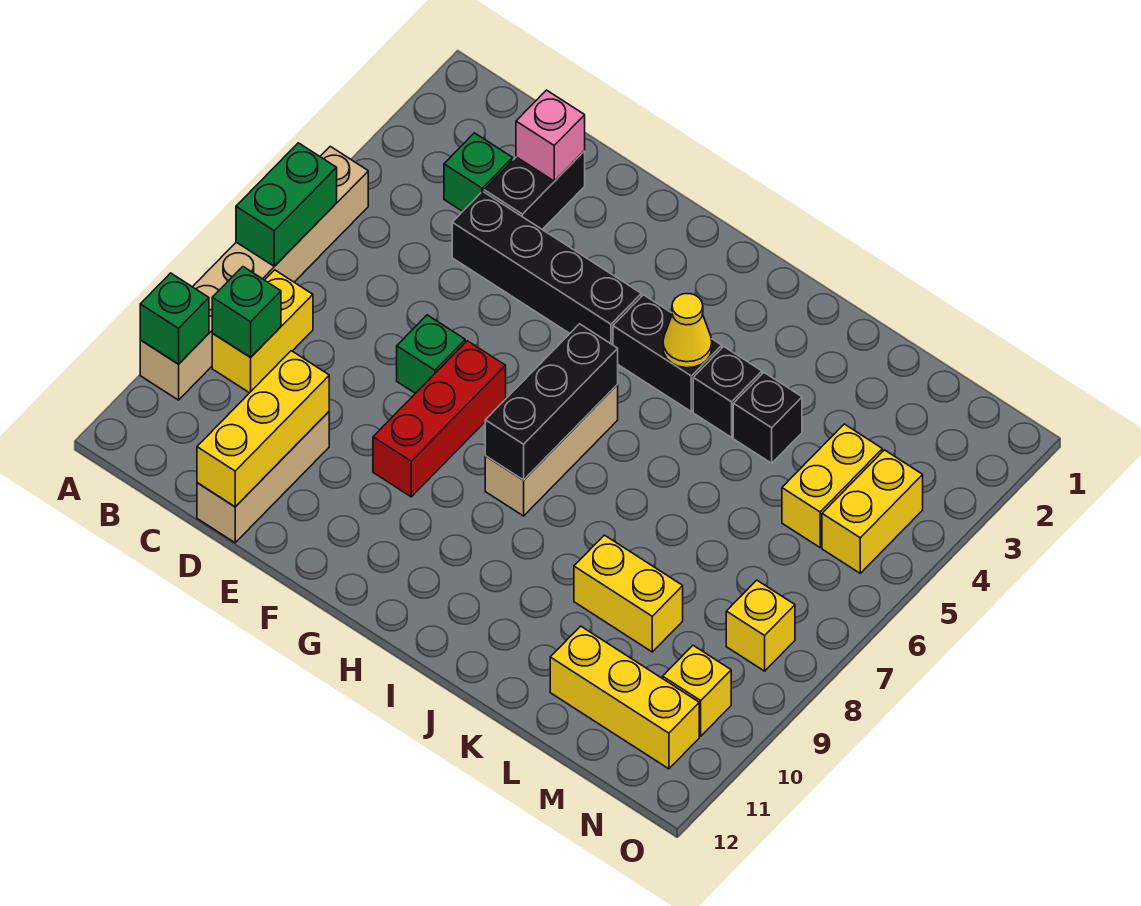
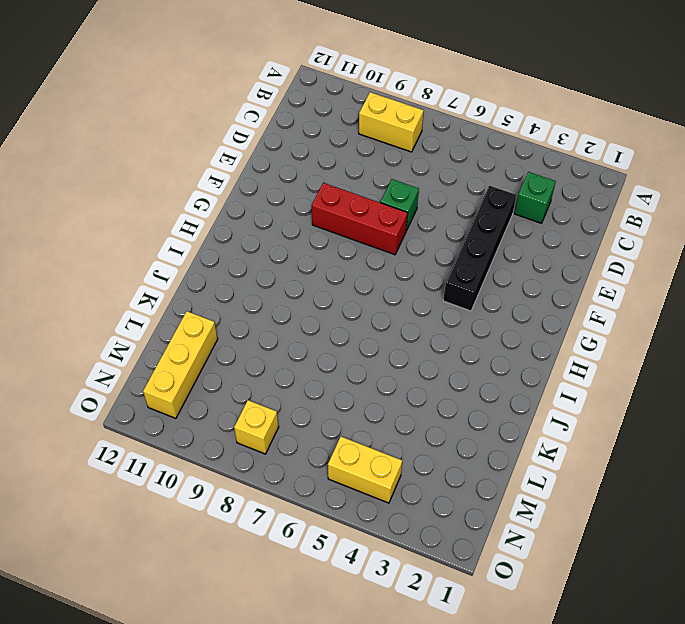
none -> tan 1x6 brick [140,146,368,400]
none -> black 1x2 brick [484,151,585,230]
none -> tan 1x3 brick [197,412,329,543]

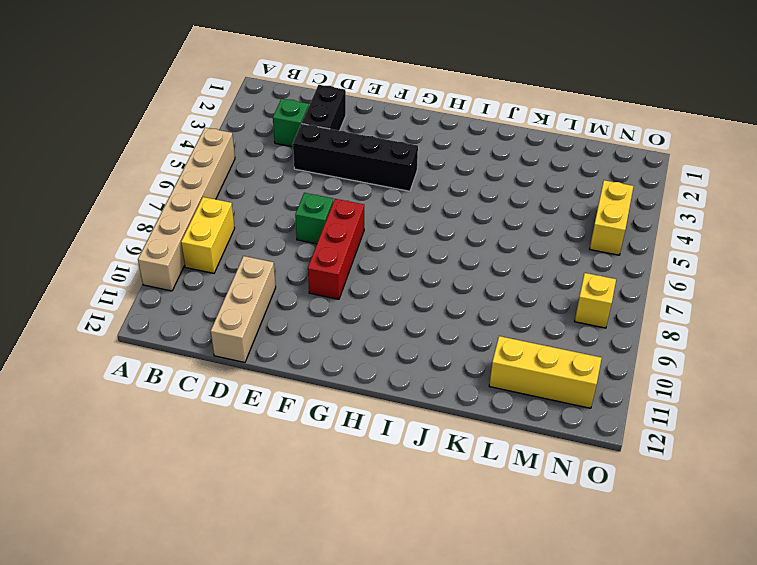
none -> black 1x2 brick [613,295,722,411]
none -> tan 1x3 brick [485,385,618,516]
none -> black 1x1 brick [693,347,762,437]

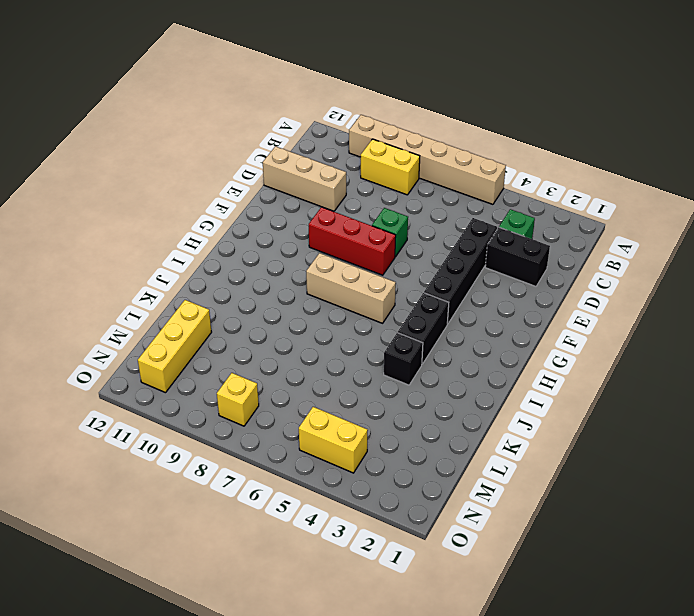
none -> black 1x1 brick [733,373,802,463]
none -> yellow 1x2 brick [574,535,683,652]
none -> yellow 1x2 brick [782,424,882,547]

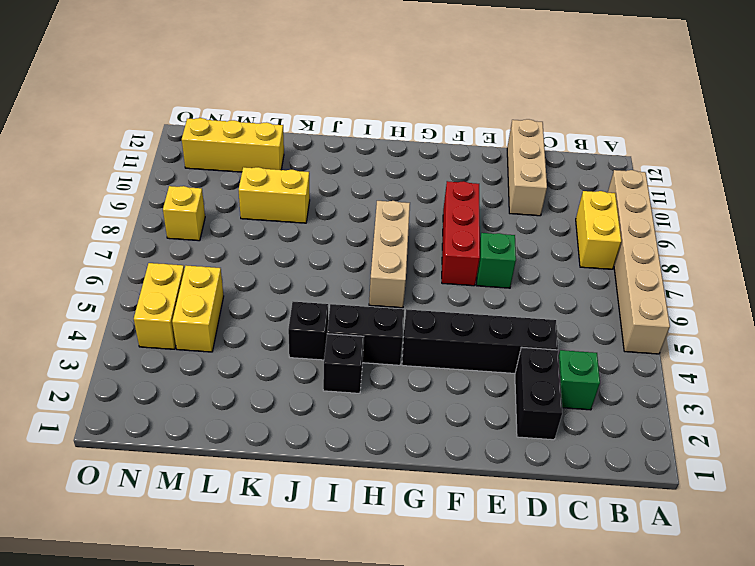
black 1x1 brick [323,334,364,393] -> black 1x1 brick moved to [733,373,802,463]
none -> yellow 1x1 brick [663,646,731,736]
none -> green 1x2 brick [236,143,337,266]
none -> green 1x1 brick [140,273,209,364]

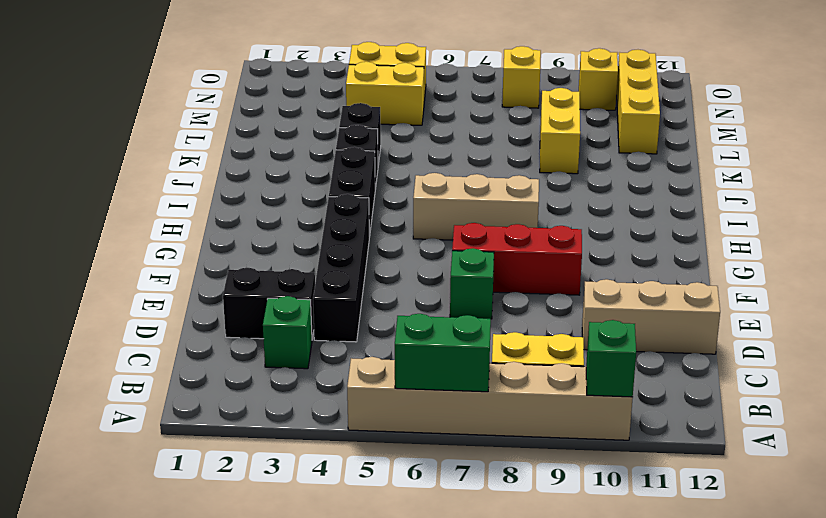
none -> green 1x1 brick [212,267,281,357]
none -> pink 1x1 brick [516,90,585,181]
none -> yellow 1x3 brick [197,351,329,507]

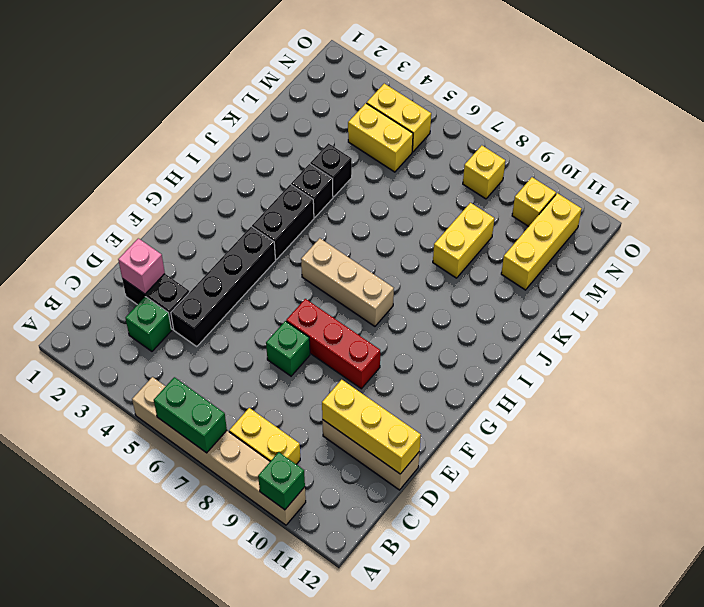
none -> green 1x1 brick [212,267,281,357]
none -> black 1x3 brick [485,324,618,480]
none -> yellow 1x1 cone [663,294,712,368]

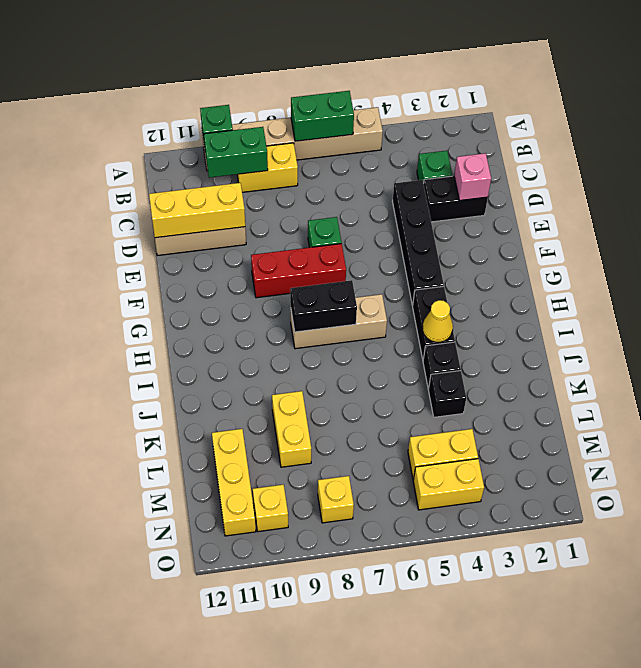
green 1x2 brick [204,127,268,178] -> green 1x1 brick [212,267,281,357]
black 1x2 brick [290,280,357,332] -> black 1x3 brick [485,324,618,480]

